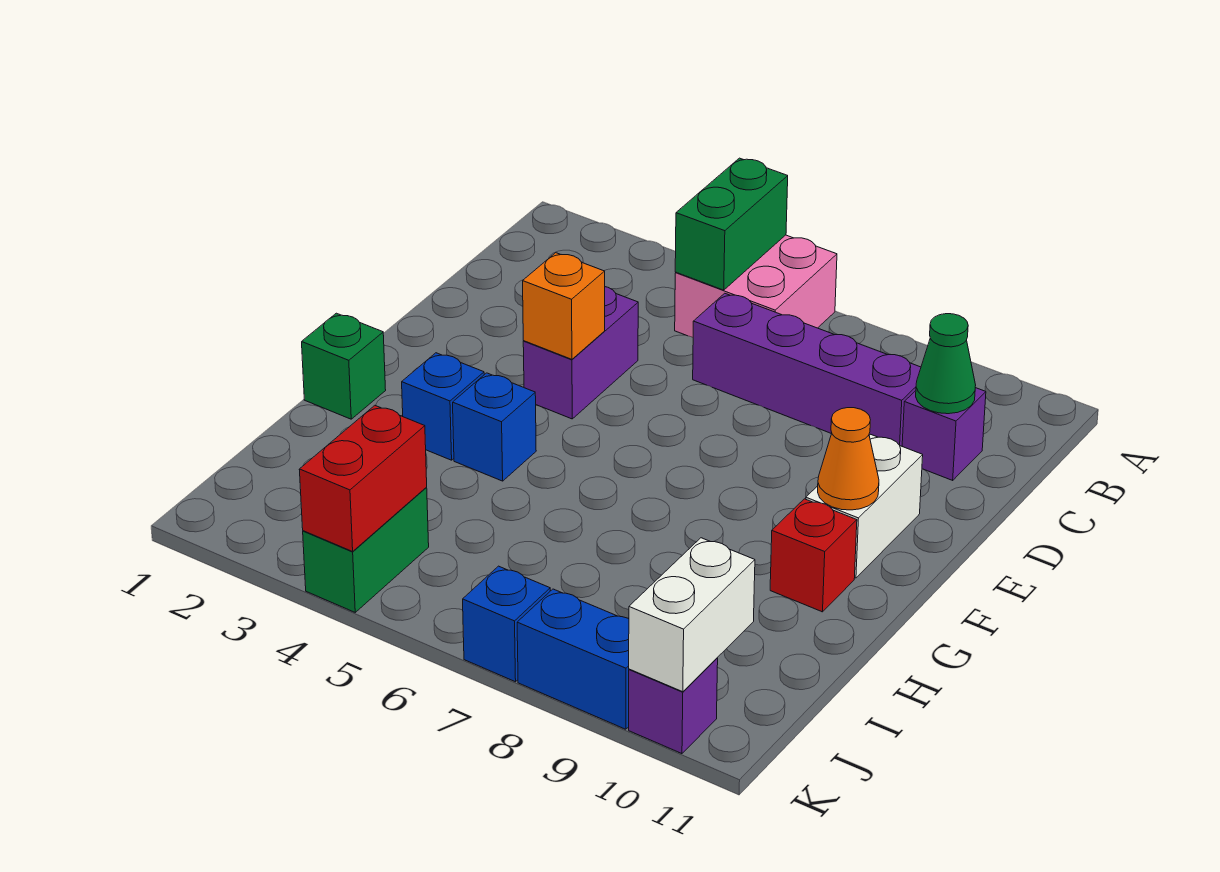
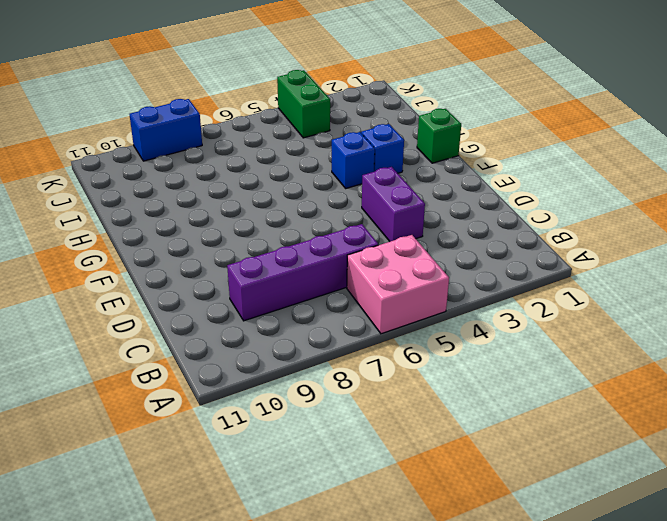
none -> purple 1x1 brick [902,388,986,480]
none -> white 1x2 brick [806,434,923,578]
none -> red 1x1 brick [770,499,857,612]

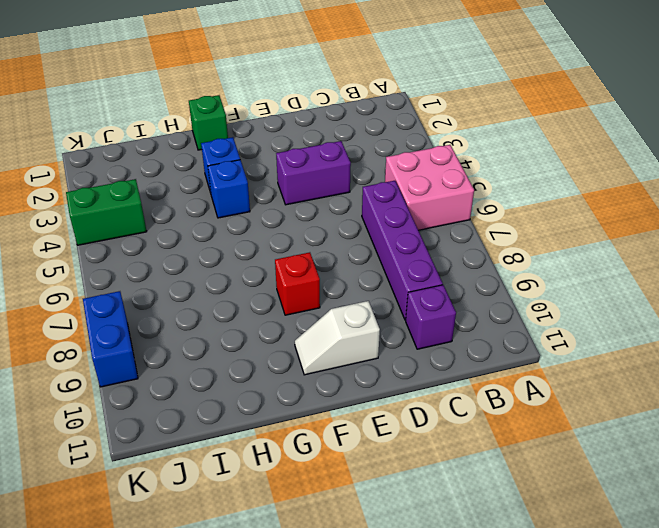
white 1x2 slope [295,301,380,375] -> white 1x2 brick [806,434,923,578]
red 1x1 brick [275,252,320,315] -> red 1x1 brick moved to [770,499,857,612]
none -> blue 1x1 brick [463,566,550,682]
none -> purple 1x1 brick [629,658,718,754]
none -> green 1x2 brick [675,158,788,290]

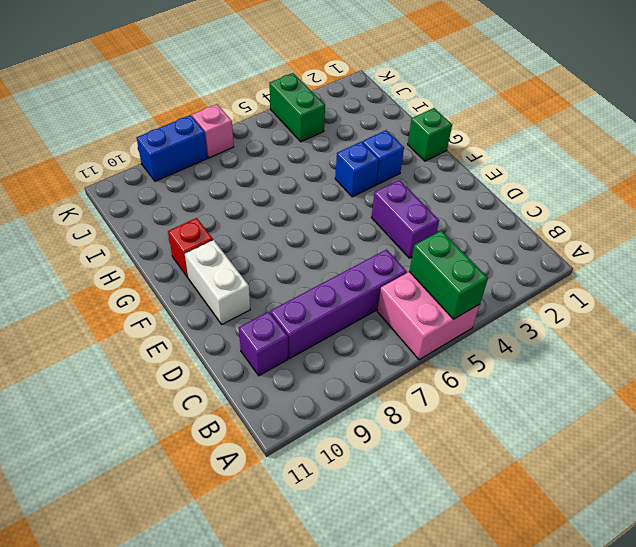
pink 1x1 brick [192,104,234,158] -> blue 1x1 brick [463,566,550,682]
none -> purple 1x1 brick [629,658,718,754]
none -> green 1x1 cone [916,314,976,414]
none -> orange 1x1 brick [523,253,605,359]

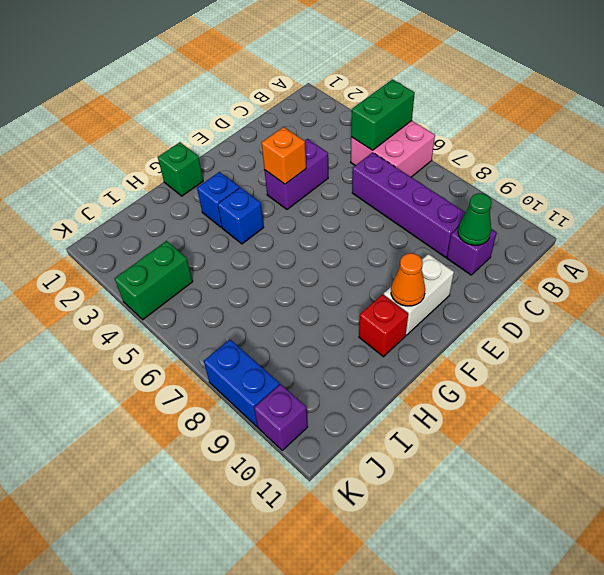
none -> blue 1x1 brick [463,566,550,682]
none -> red 1x2 brick [299,406,427,551]
none -> white 1x2 brick [629,538,755,692]

